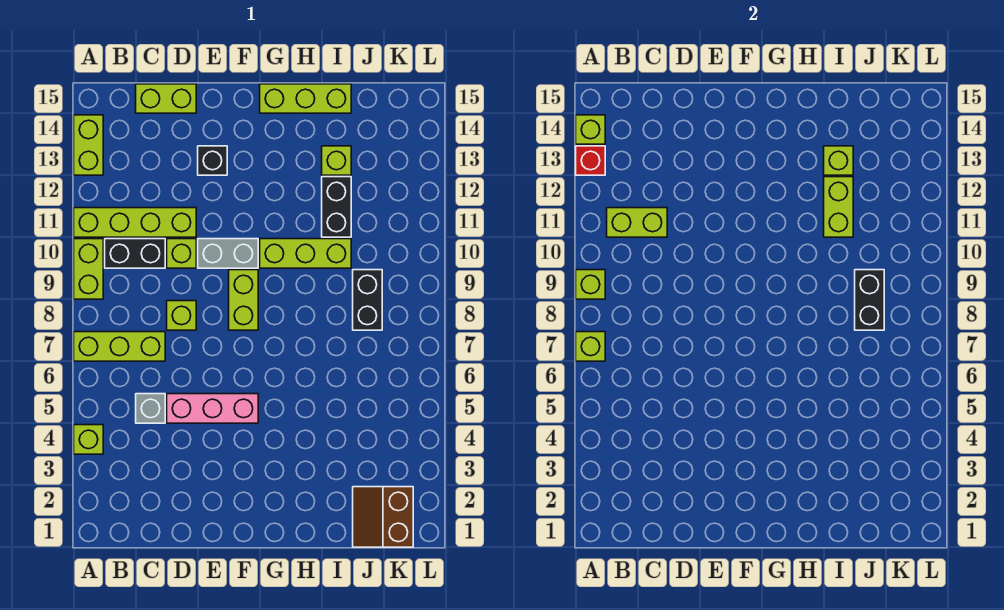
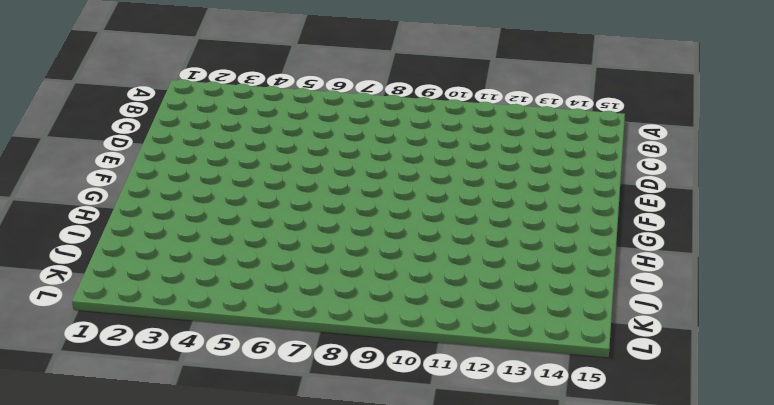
none -> lime 1x1 brick [74,425,103,454]
none -> lime 1x3 brick [74,332,165,361]
none -> lime 1x2 brick [74,239,103,299]

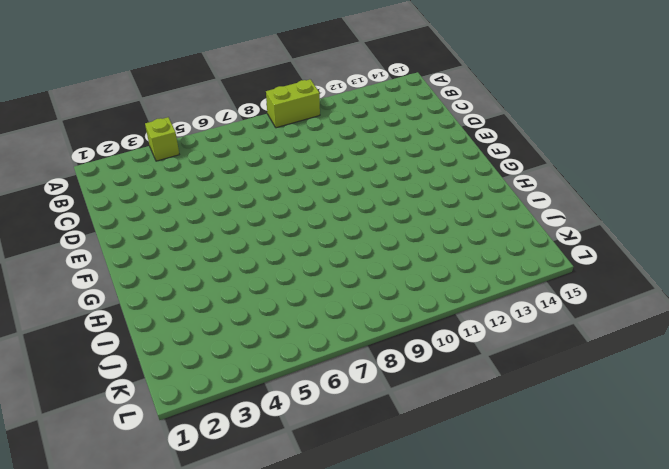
none -> lime 1x3 brick [74,332,165,361]
none -> lime 1x4 brick [74,208,196,237]
none -> lime 1x2 brick [74,115,103,175]

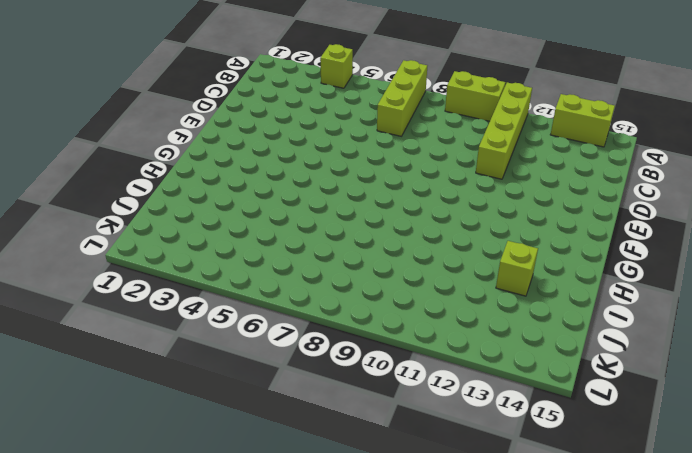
none -> black 1x2 brick [105,239,165,268]
none -> grey 1x1 brick [136,394,165,423]
none -> lime 1x2 brick [136,84,196,113]

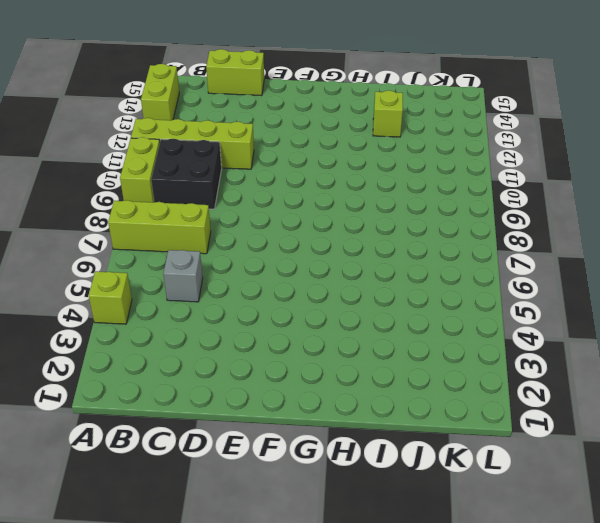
black 2x2 brick [151,139,222,209] -> black 1x2 brick [105,239,165,268]
none -> pink 1x3 brick [167,394,258,423]
none -> lime 1x1 brick [167,301,196,330]
none -> lime 1x1 brick [167,239,196,268]

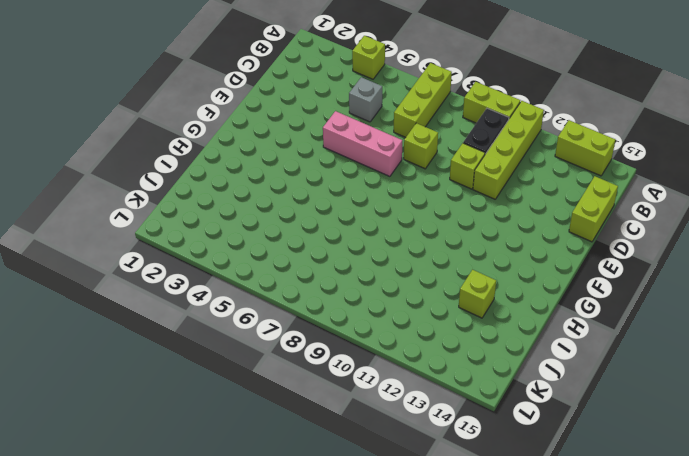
pink 1x3 brick [323,111,402,176] -> pink 1x3 brick turned to [167,394,258,423]
none -> grey 1x2 brick [198,239,258,268]
none -> black 1x1 brick [198,146,227,175]
none -> lime 1x2 brick [229,270,258,330]

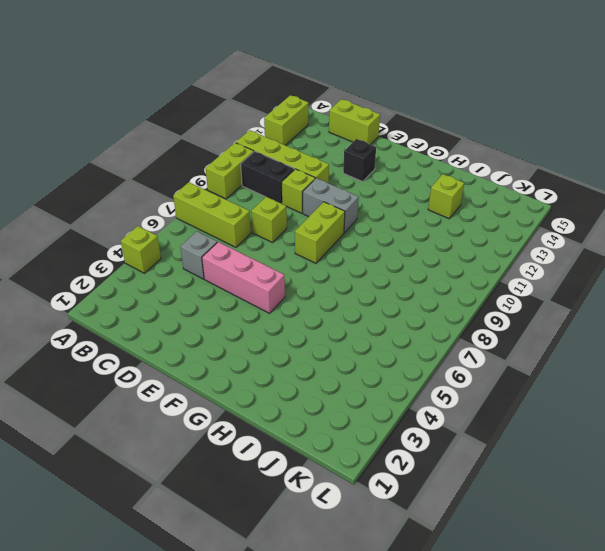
none -> lime 1x3 brick [260,239,351,268]
none -> lime 1x3 brick [260,84,351,113]
none -> black 1x2 brick [322,177,351,237]

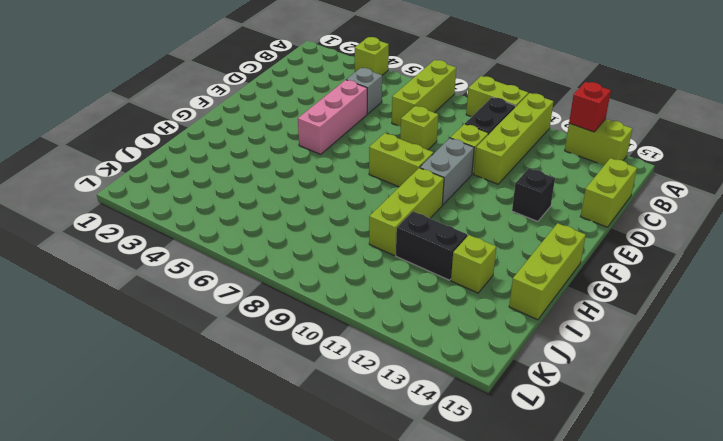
none -> brown 2x2 slope [353,487,413,547]
none -> black 1x2 brick [353,270,382,330]
none -> lime 1x1 brick [576,332,605,361]

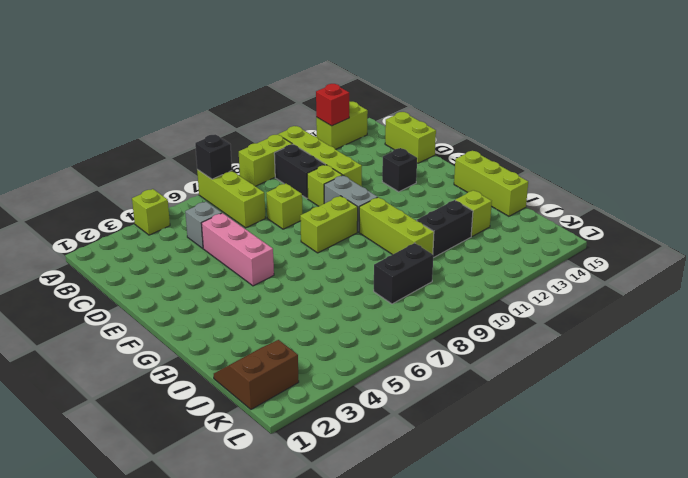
black 1x1 brick [195,135,232,179] -> lime 1x1 brick [576,332,605,361]
none -> lime 1x1 brick [576,270,605,299]
none -> lime 1x1 brick [576,115,605,144]
none -> lime 1x2 brick [607,208,667,237]

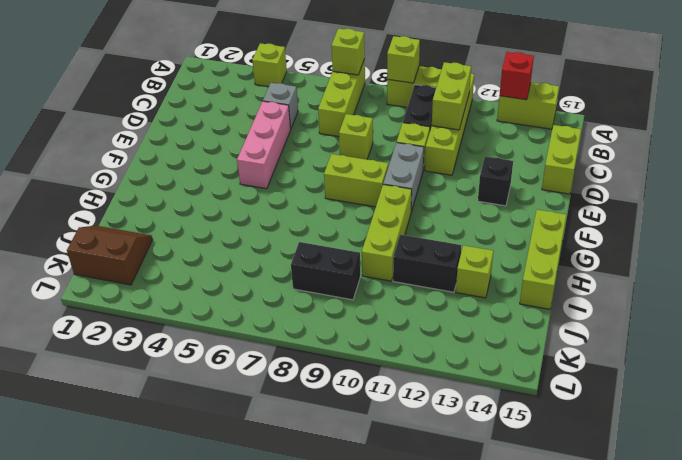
none -> lime 1x1 brick [576,115,605,144]
none -> lime 1x2 brick [824,177,853,237]
none -> lime 1x1 brick [824,146,853,175]

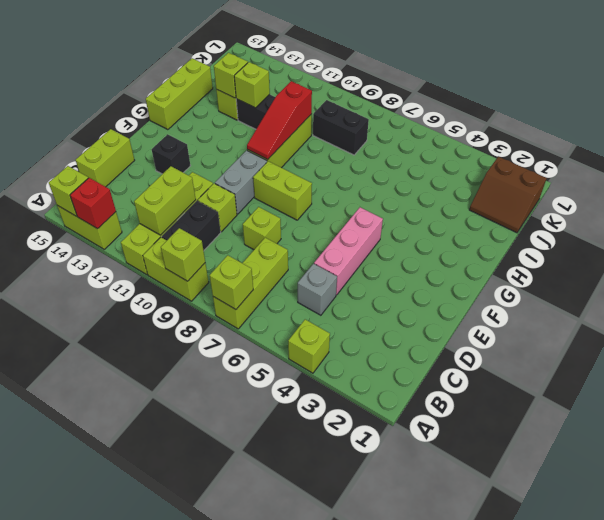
red 1x3 slope [247,81,312,159] -> none
lime 1x1 brick [234,62,270,108] -> lime 1x2 brick [824,177,853,237]
none -> black 1x2 brick [855,270,884,330]

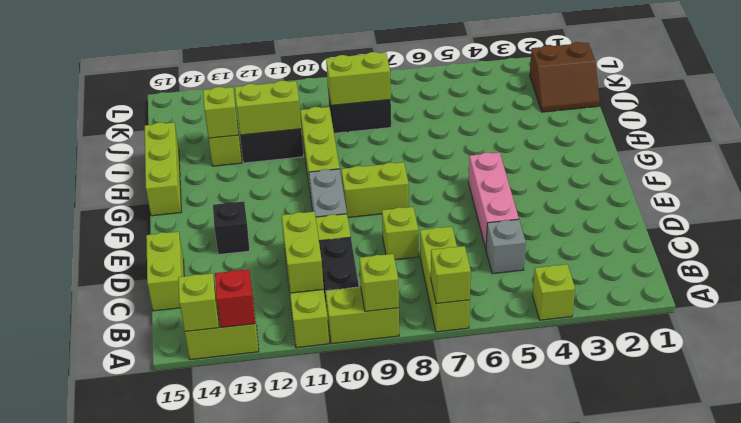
lime 1x2 brick [326,52,391,105] -> black 1x2 brick [855,270,884,330]

